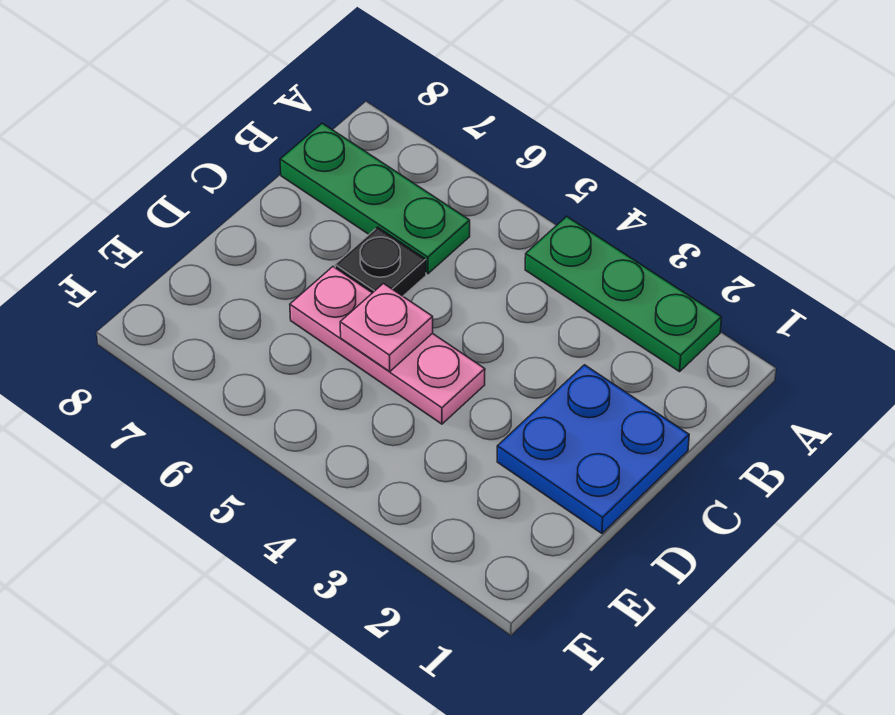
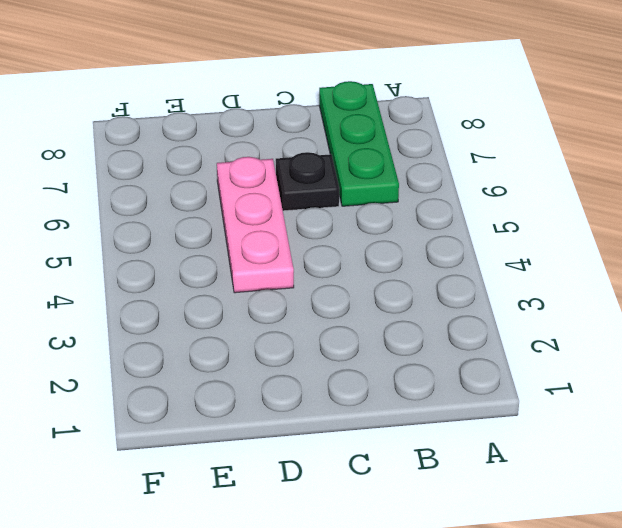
none -> green 1x3 plate [525,216,721,372]
none -> blue 2x2 plate [497,365,689,533]

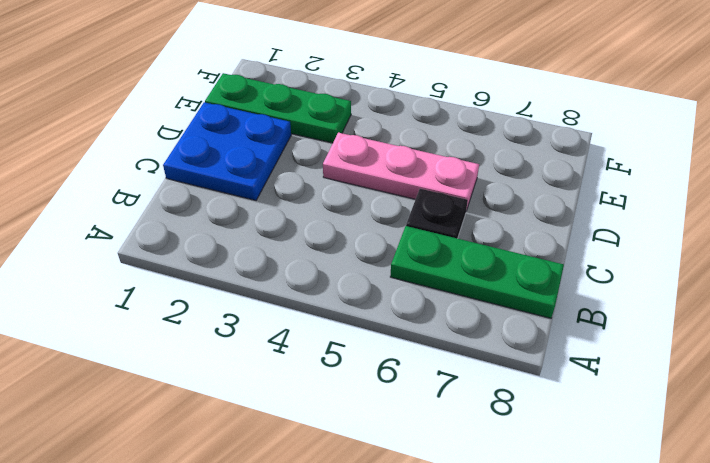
green 1x3 plate [205,73,351,143] -> green 1x3 plate moved to [525,216,721,372]
none -> pink 1x1 plate [340,284,433,371]

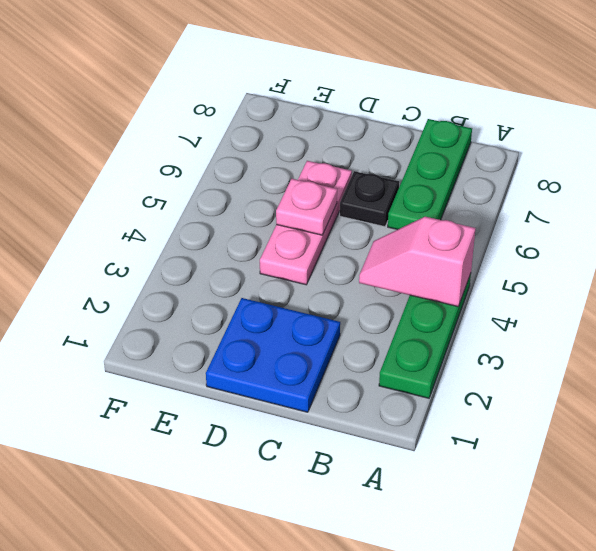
pink 1x2 slope [359,217,476,307] -> none

